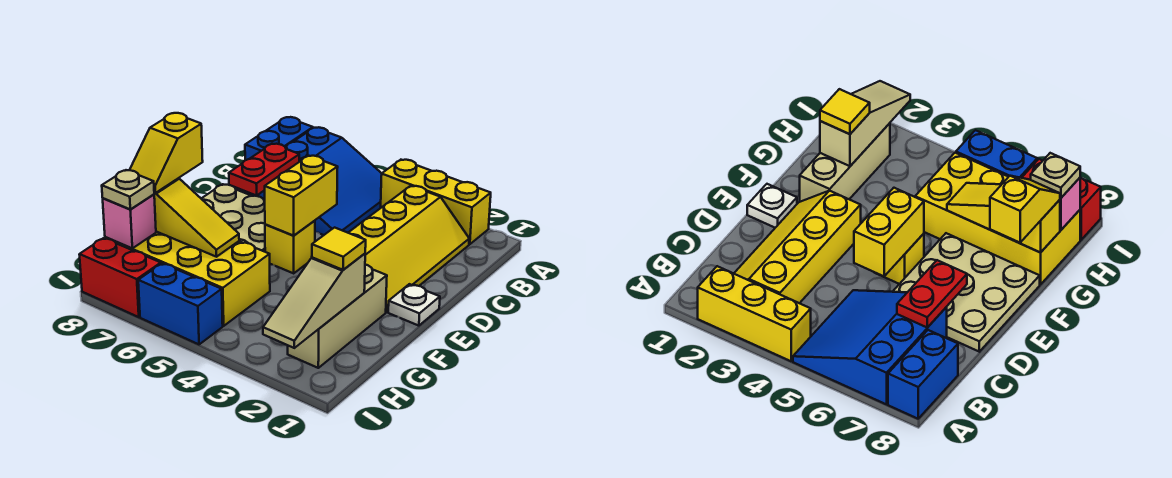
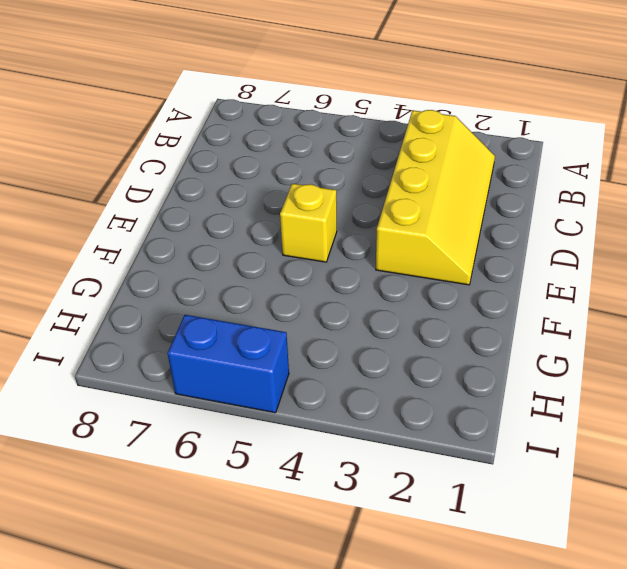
none -> yellow 1x3 brick [381,160,491,244]
none -> blue 3x3 slope [252,127,382,235]
none -> blue 1x2 brick [245,117,313,160]

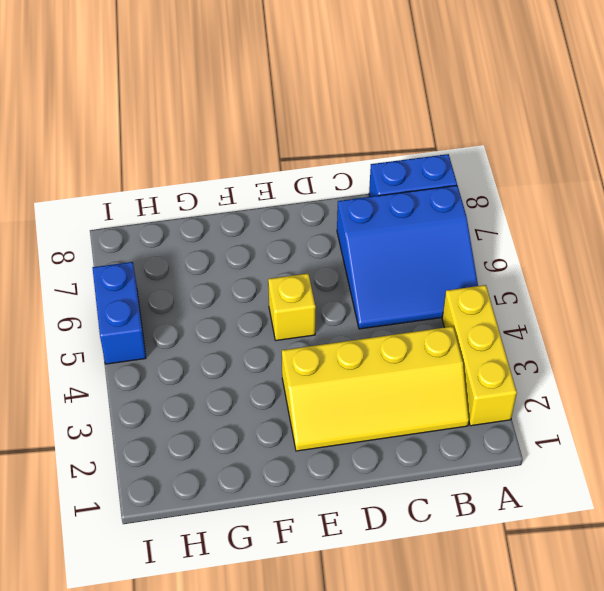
none -> tan 3x3 plate [201,184,265,252]
none -> white 1x1 plate [388,284,440,326]
none -> tan 1x3 brick [288,265,387,368]

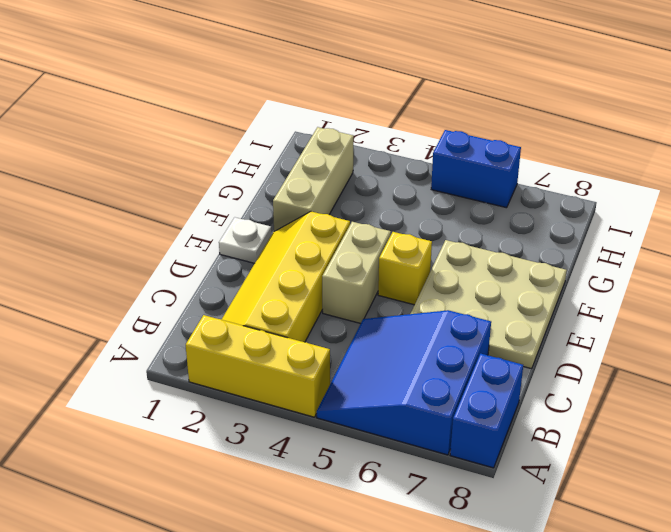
tan 1x2 brick [322,222,391,324] -> none
none -> yellow 2x4 brick [105,232,270,326]
none -> red 1x2 brick [79,238,161,317]
none -> red 1x2 plate [229,144,299,196]

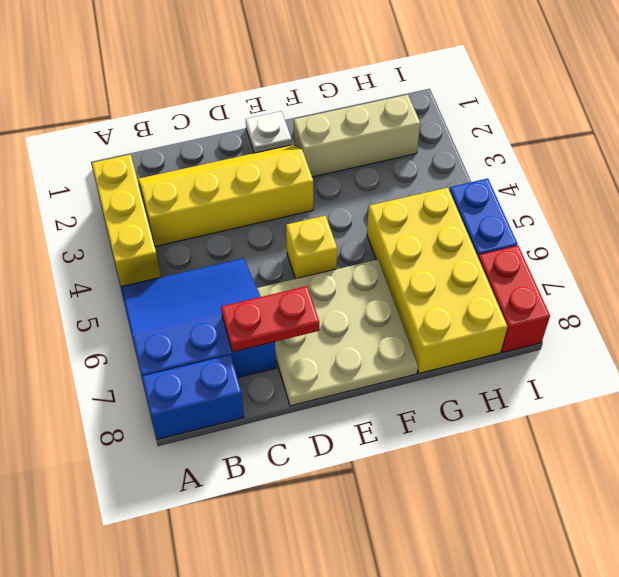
none -> yellow 1x2 brick [265,156,338,236]
none -> tan 1x3 slope [263,254,365,348]
none -> yellow 1x3 slope [154,178,239,257]

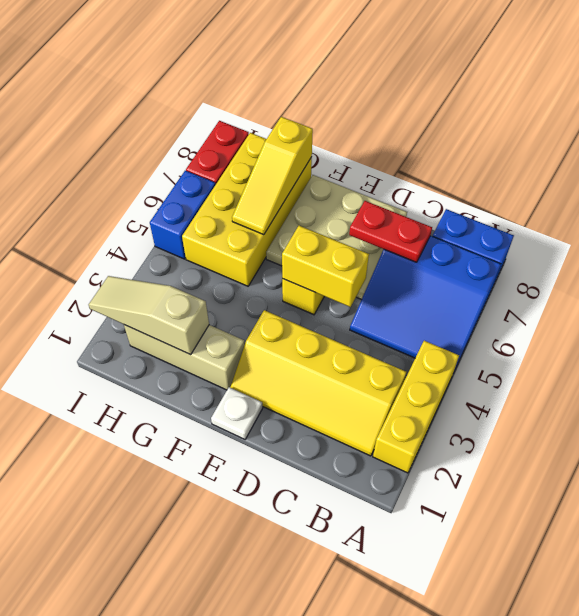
none -> pink 1x1 brick [103,194,156,248]
none -> yellow 1x2 slope [130,113,203,193]
none -> yellow 1x1 tile [312,228,366,270]

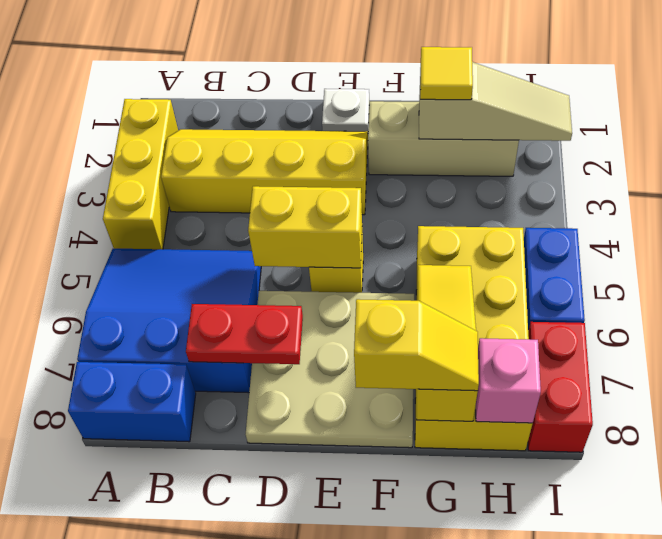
none -> tan 1x1 plate [102,170,154,209]

